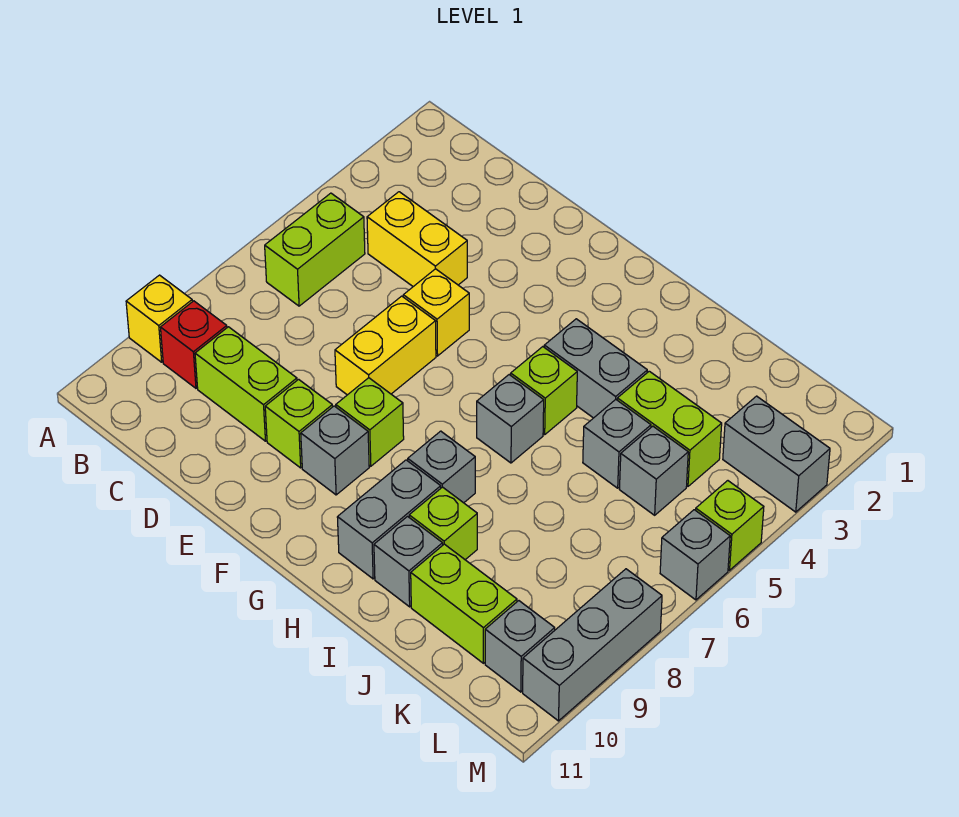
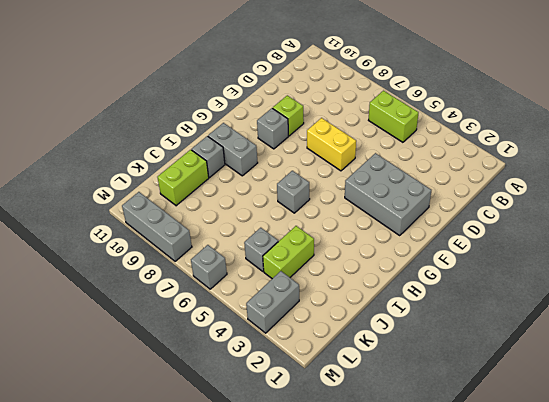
grey 2x3 brick [345,153,431,235] -> none
none -> yellow 1x1 brick [126,275,192,362]
none -> red 1x1 brick [160,301,227,388]
none -> yellow 1x2 brick [367,192,467,287]

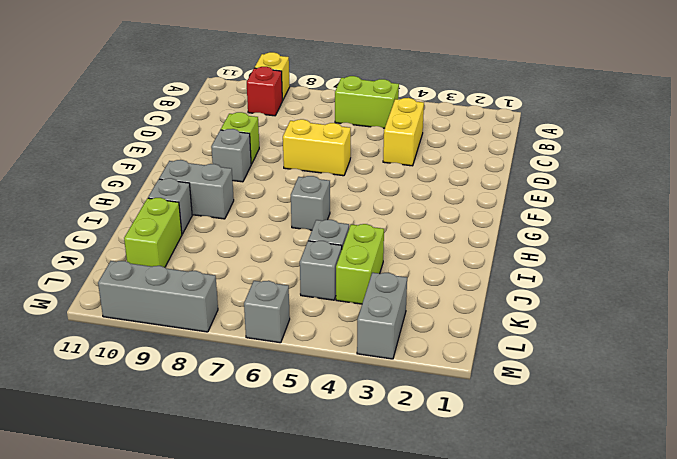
none -> lime 1x2 brick [195,327,297,441]
none -> yellow 1x1 brick [403,269,469,356]
none -> lime 1x1 brick [336,378,404,466]

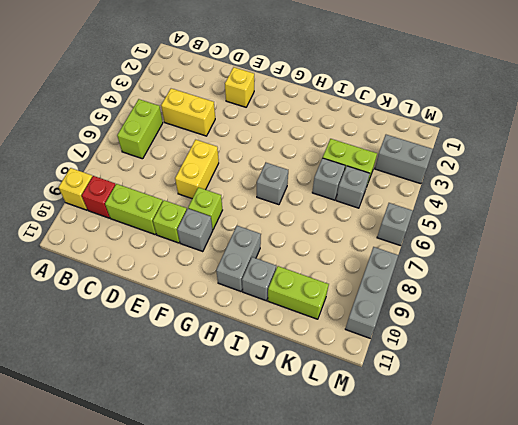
yellow 1x1 brick [225,67,254,107] -> yellow 1x1 brick moved to [403,269,469,356]
none -> grey 1x2 brick [544,319,647,418]
none -> lime 1x1 brick [511,347,577,435]
none -> grey 1x1 brick [408,431,475,503]

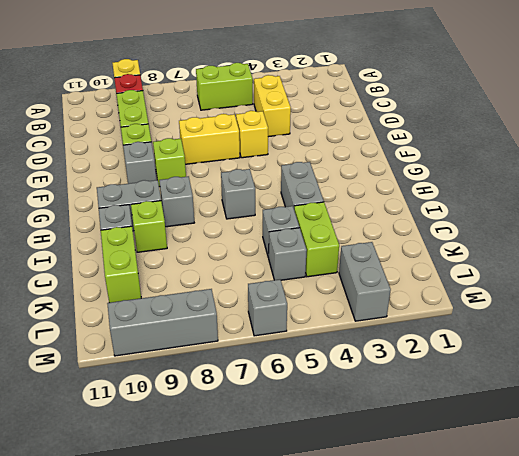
none -> lime 1x1 brick [511,347,577,435]
none -> grey 1x1 brick [485,601,555,692]
none -> lime 1x1 brick [696,481,764,570]

